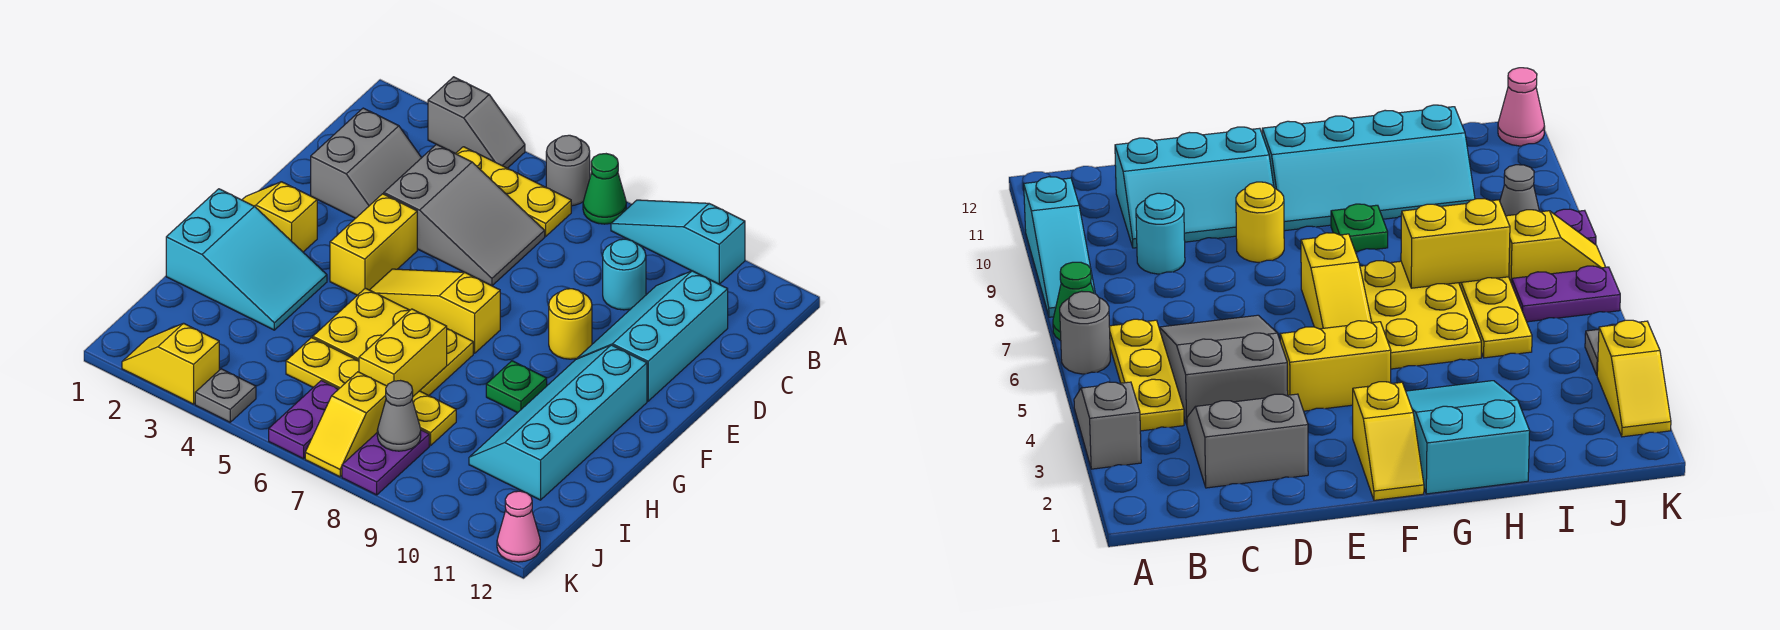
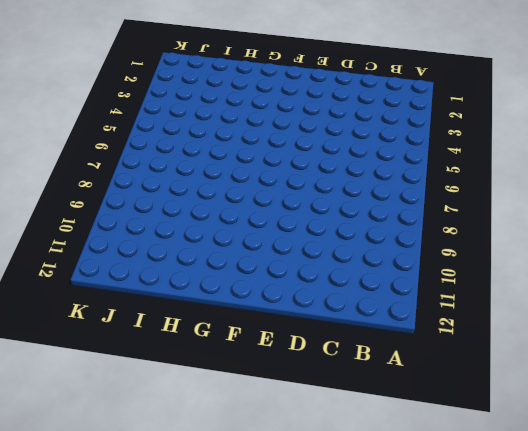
none -> grey 1x2 slope [428,77,525,168]
none -> grey 1x1 round brick [546,135,590,206]
none -> green 1x1 cone [583,154,626,224]

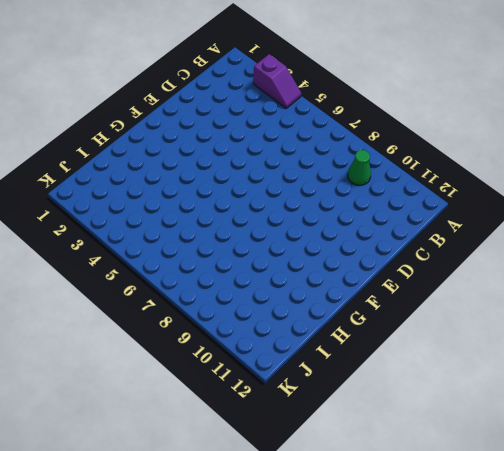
purple 1x2 slope [253,54,302,108] -> grey 1x2 slope [428,77,525,168]
green 1x1 cone [348,150,371,185] -> green 1x1 cone moved to [583,154,626,224]
none -> grey 1x1 round brick [546,135,590,206]
none -> cyan 1x3 slope [611,200,745,284]
none -> yellow 1x3 plate [456,147,571,236]

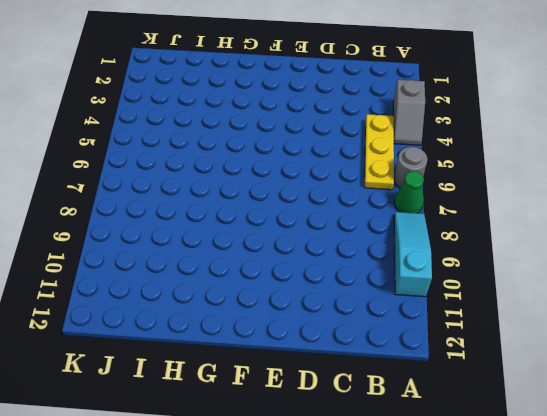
none -> grey 2x2 slope [311,108,421,218]
none -> grey 2x3 slope [384,144,545,286]
none -> cyan 1x1 round brick [603,239,646,310]

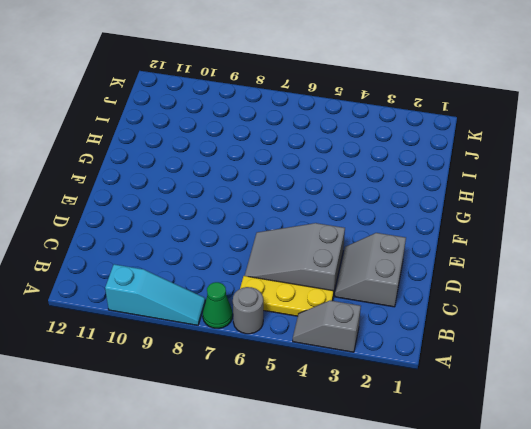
none -> cyan 1x1 round brick [603,239,646,310]
none -> cyan 2x3 slope [577,271,728,401]
none -> yellow 1x2 brick [330,194,417,295]

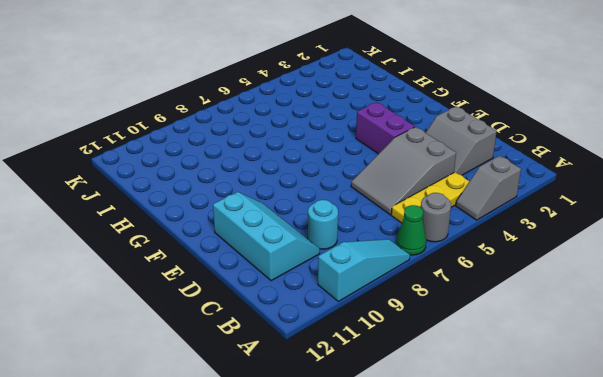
purple 1x2 brick [356,102,415,154] -> yellow 1x2 brick [330,194,417,295]
none -> yellow 1x1 round brick [549,289,592,359]
none -> yellow 1x2 slope [242,182,317,252]
none -> yellow 1x3 slope [370,269,500,353]

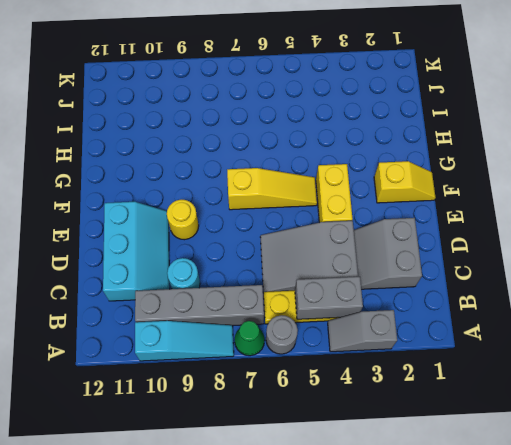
grey 1x2 brick [295,277,363,319] -> none
grey 1x4 brick [135,285,264,326] -> none
none -> cyan 2x4 slope [469,345,647,500]
none -> cyan 2x3 slope [166,189,327,330]
none -> yellow 2x3 plate [313,288,473,395]

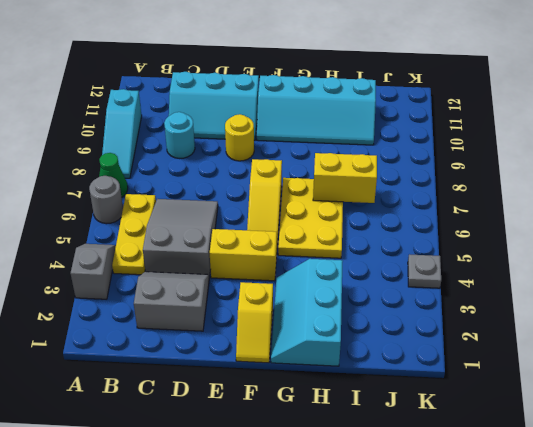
cyan 2x3 slope [271,259,343,366] -> cyan 2x3 slope turned to [166,189,327,330]
none -> green 1x1 plate [486,361,547,413]
none -> yellow 1x4 plate [286,338,456,446]
none -> purple 1x2 plate [269,380,338,459]

